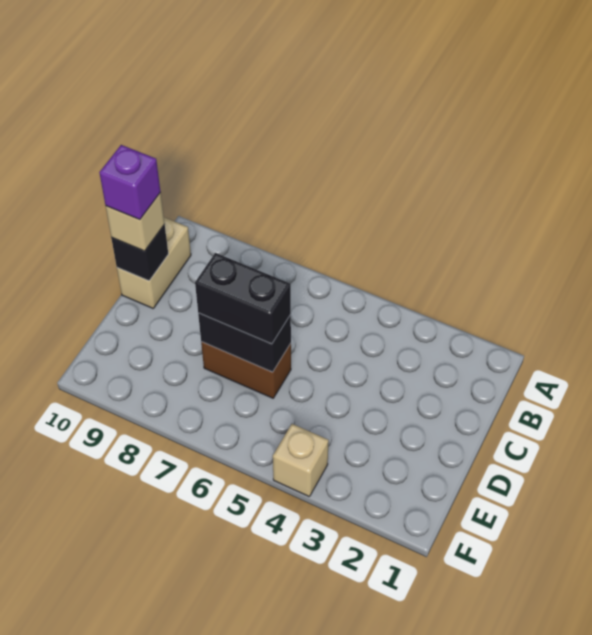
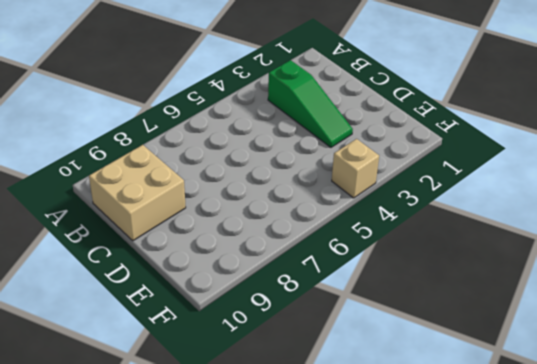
green 1x3 slope [268,60,353,147] -> none
tan 2x2 brick [89,145,186,241] -> tan 1x2 brick [117,217,191,308]
none -> brown 1x2 brick [201,342,291,398]
none -> black 1x1 brick [111,225,168,281]

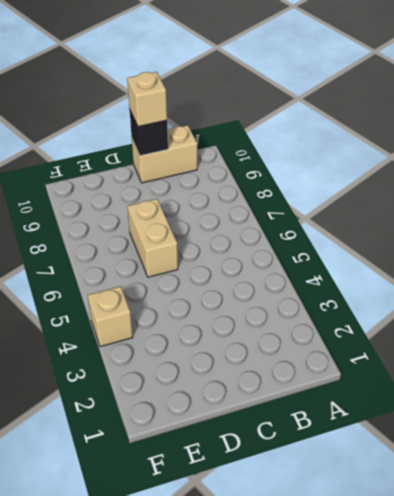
tan 1x2 brick [128,199,178,277] -> brown 1x2 brick [201,342,291,398]
none -> black 1x2 brick [198,313,291,372]
none -> black 1x2 brick [195,253,291,344]

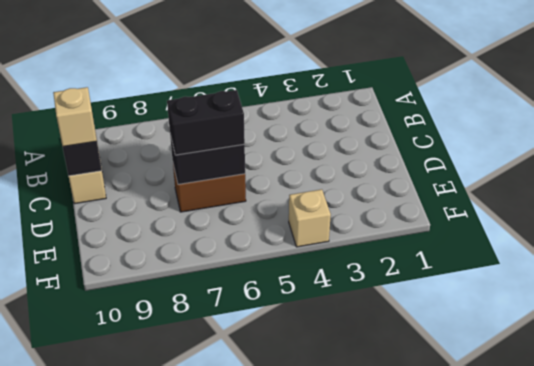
none -> purple 1x1 brick [99,145,160,220]

